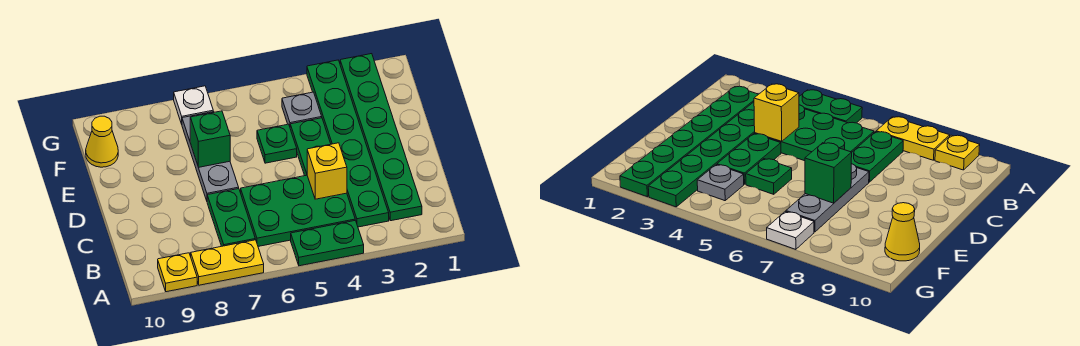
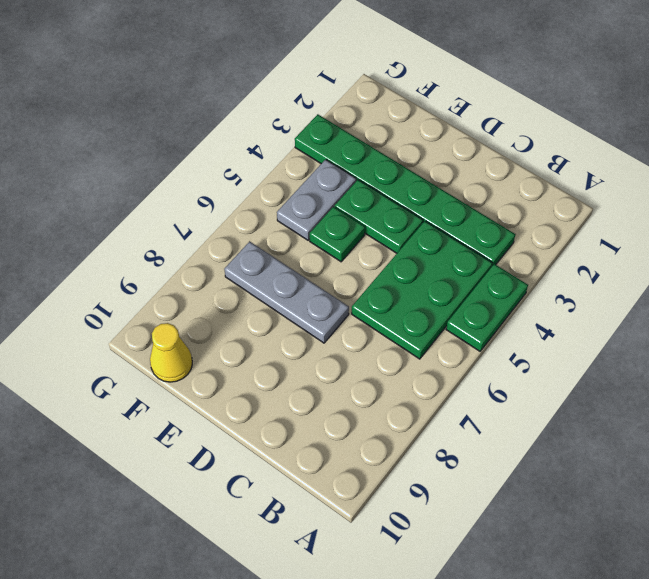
grey 1x2 plate [277,160,356,240] -> grey 1x1 plate [282,92,322,126]
none -> yellow 1x2 plate [191,240,264,285]
none -> yellow 1x1 plate [158,253,197,292]
none -> green 1x6 plate [340,54,422,221]

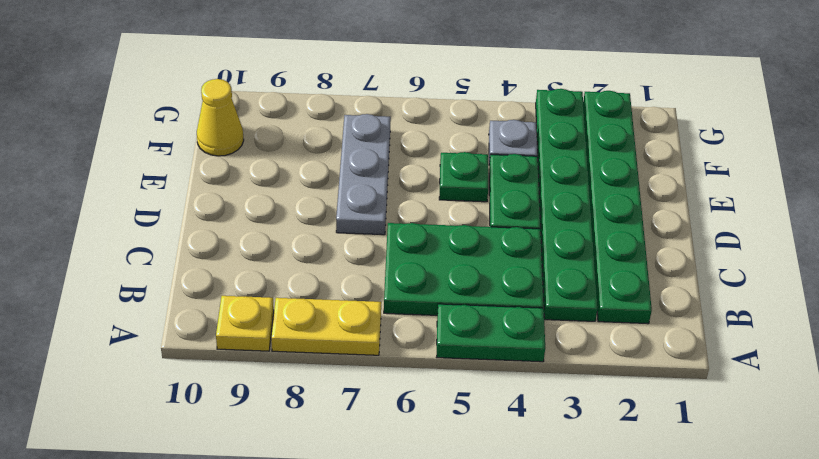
none -> green 1x2 plate [207,189,255,246]
none -> white 1x1 plate [174,86,213,124]
none -> yellow 1x1 brick [307,143,347,199]

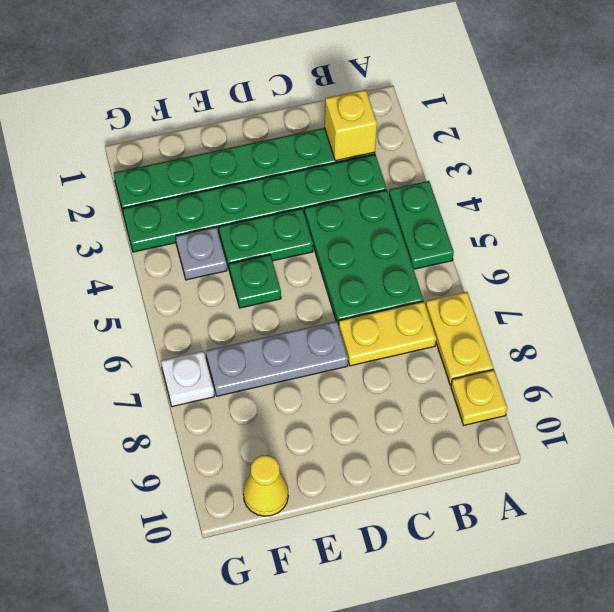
yellow 1x1 brick [325,90,377,161] -> yellow 1x1 brick moved to [307,143,347,199]
yellow 1x2 plate [339,301,436,366] -> green 1x2 plate [207,189,255,246]
none -> green 1x1 brick [190,111,230,167]

